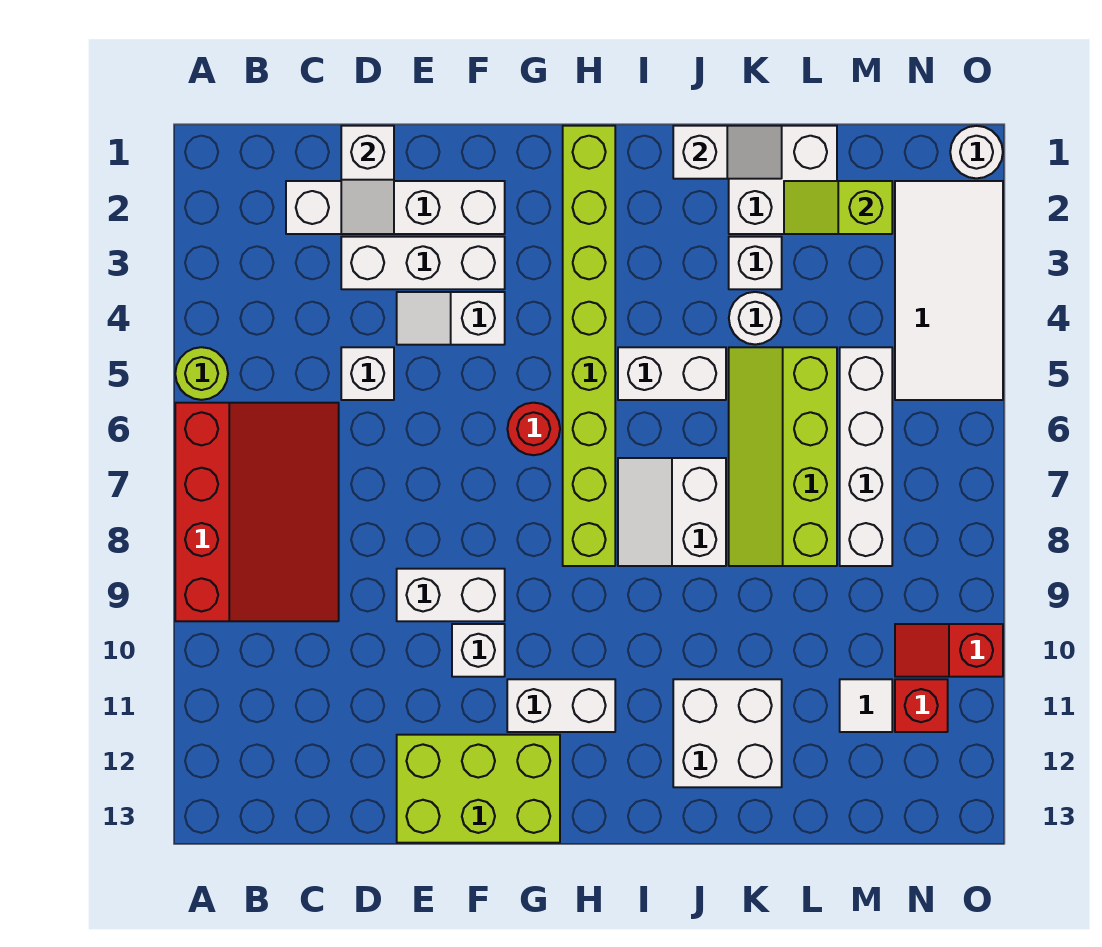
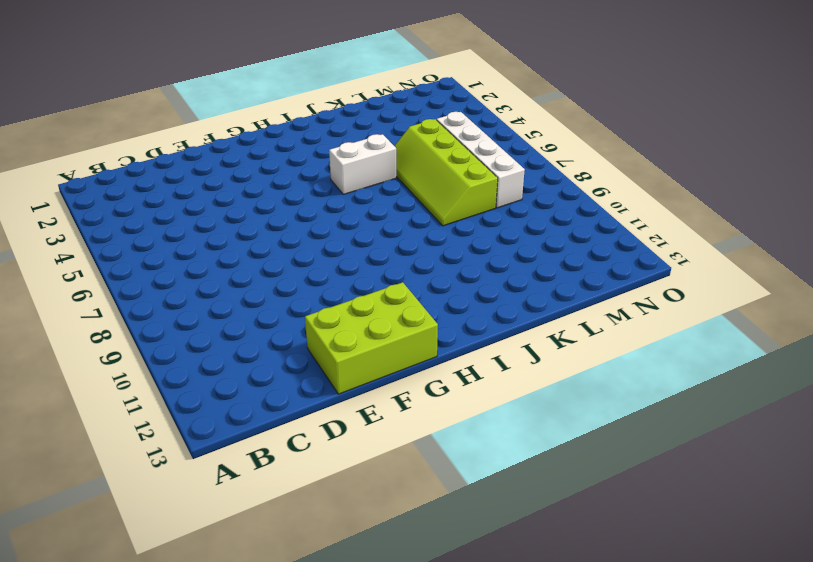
none -> lime 1x1 round brick [175,347,228,400]
none -> red 3x4 slope [175,403,339,621]
none -> white 1x4 brick [286,181,505,234]

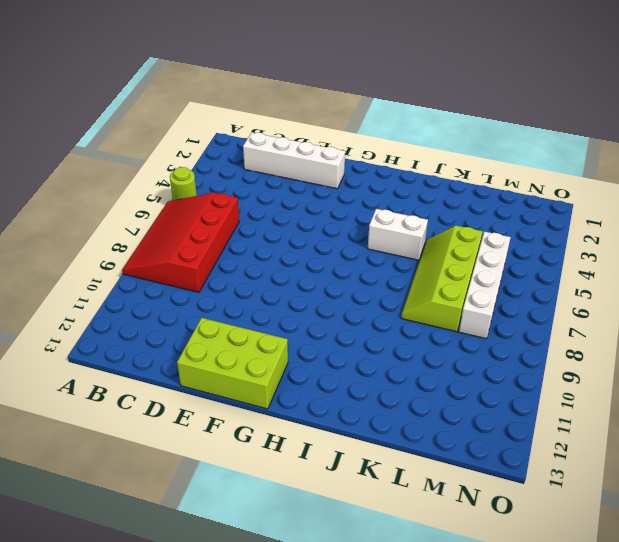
red 3x4 slope [122,193,239,292] -> red 3x4 slope turned to [175,403,339,621]
none -> white 1x3 brick [341,237,505,289]
none -> white 1x1 brick [341,347,394,400]
none -> white 1x2 slope [397,292,505,345]

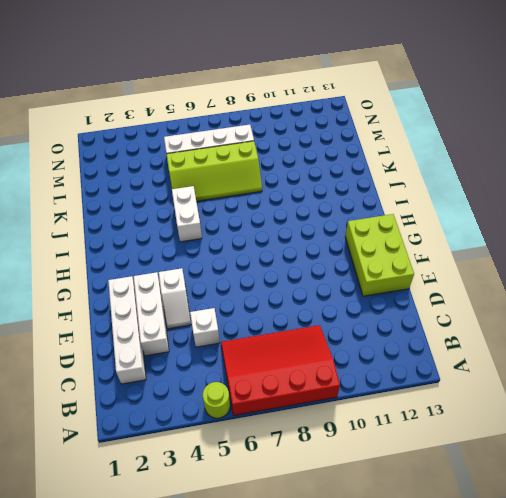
none -> white 1x2 brick [397,569,505,621]
none -> white 1x1 brick [452,624,505,677]
none -> red 1x1 round brick [507,403,560,455]

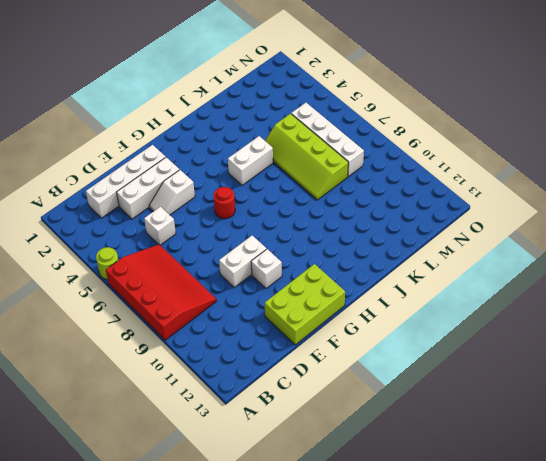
none -> white 1x2 brick [507,679,615,732]
none -> lime 1x8 brick [563,126,615,566]
none -> white 2x2 slope [618,458,726,566]

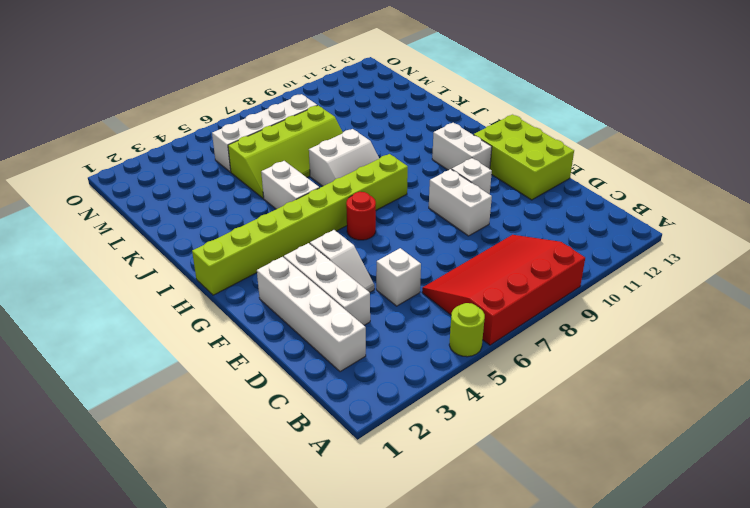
none -> white 2x2 brick [673,679,782,787]
none -> white 2x2 brick [729,126,837,234]
none -> white 1x1 brick [729,237,782,289]

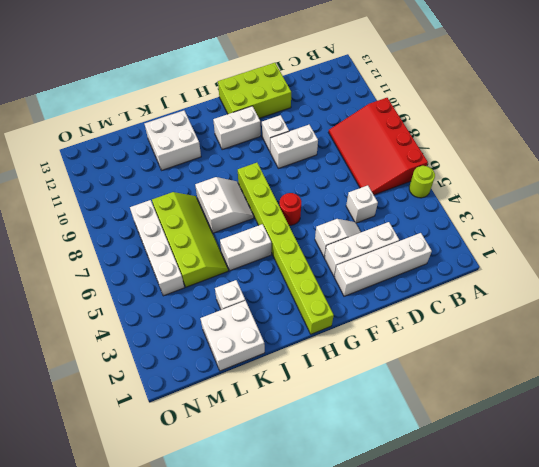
none -> white 1x1 round brick [729,292,781,345]
none -> white 1x1 tile [840,679,892,732]
none -> white 2x4 tile [895,181,1003,400]

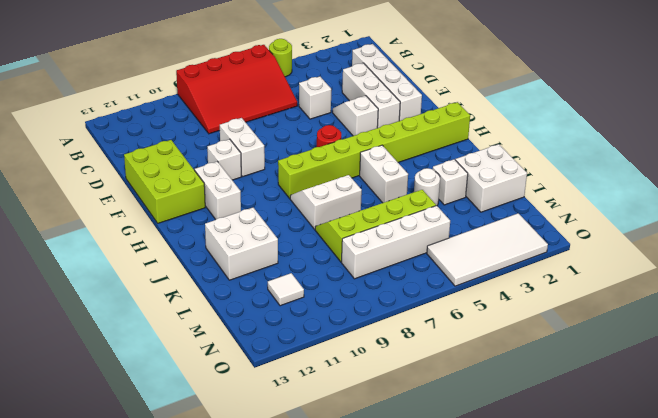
none -> red 1x2 slope [895,624,1003,677]
none -> red 1x1 brick [895,679,948,732]
none -> white 1x1 round brick [950,126,1003,178]

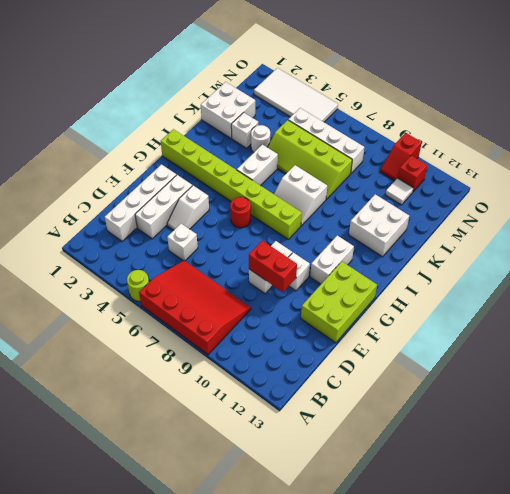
red 1x2 brick [249,240,297,292] -> none
none -> white 1x1 round brick [950,126,1003,178]
none -> white 1x2 slope [341,126,394,234]
none -> white 1x2 slope [673,126,782,179]

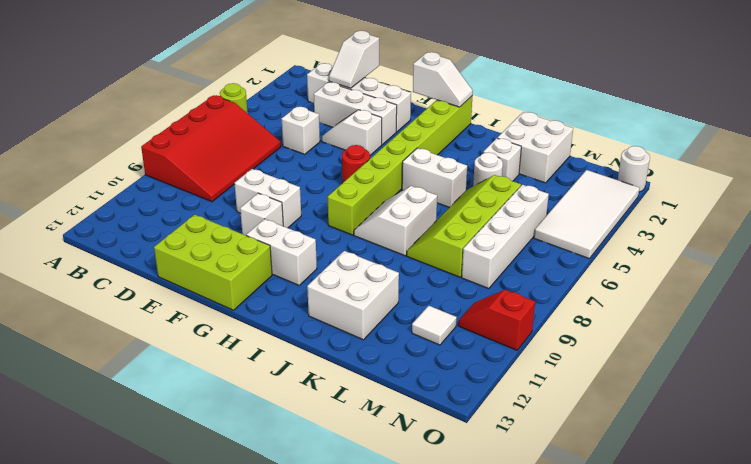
white 1x2 slope [413,52,473,107] -> white 1x2 slope moved to [673,126,782,179]
none -> red 1x1 brick [895,679,948,732]
none -> lime 1x2 slope [784,181,892,234]

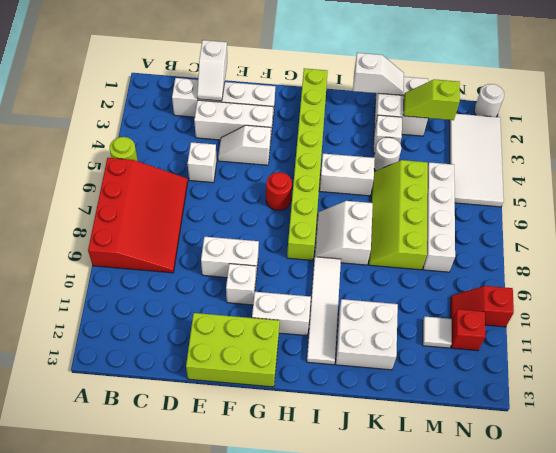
white 1x4 tile [307,257,341,365] -> none

